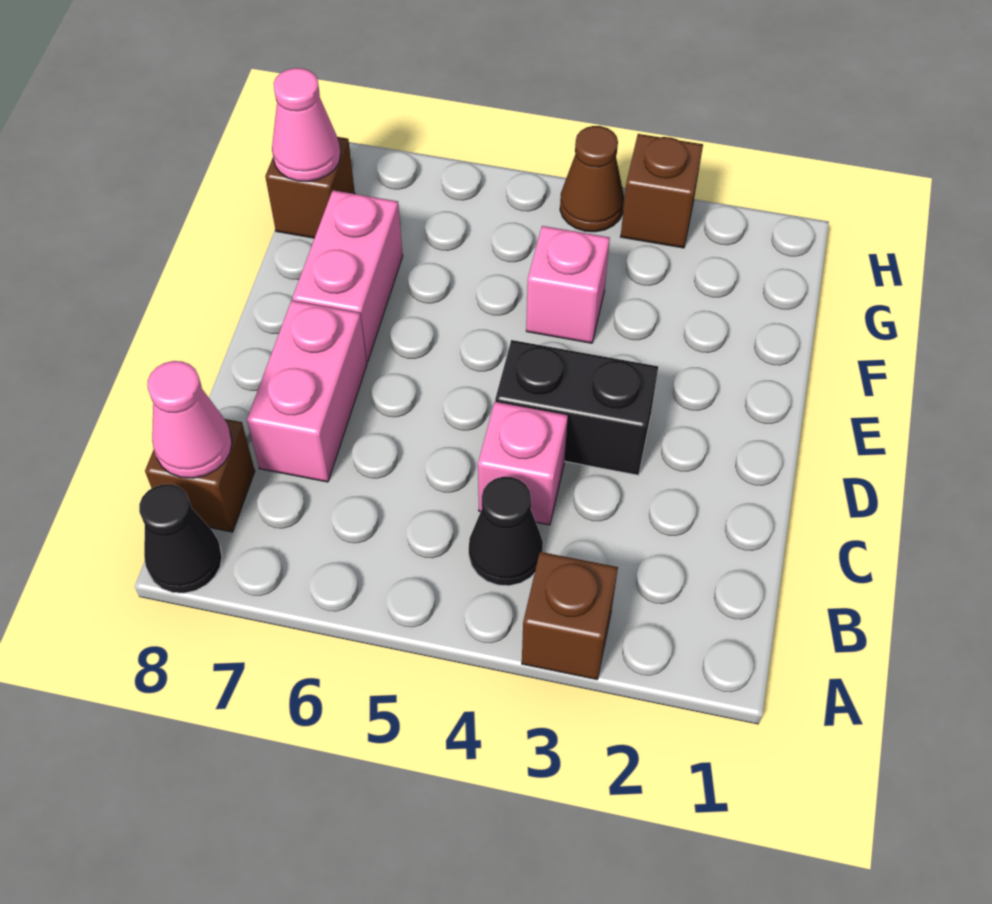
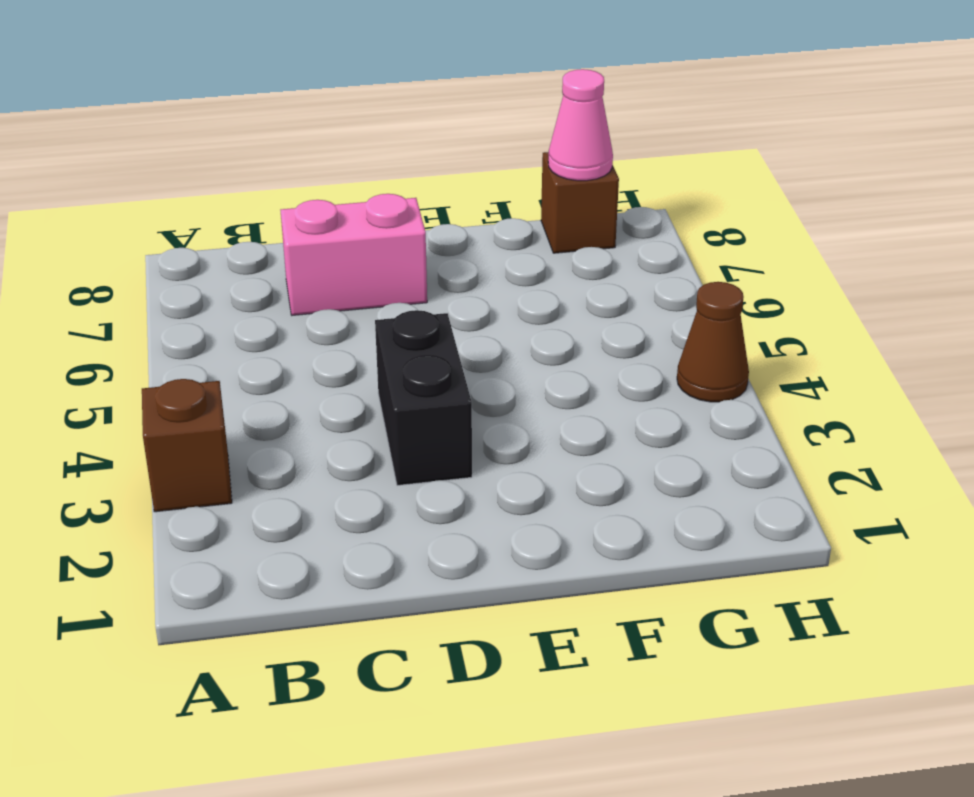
none -> black 1x1 cone [139,484,222,593]
none -> black 1x1 cone [469,477,543,586]
none -> brown 1x1 brick [145,419,255,532]

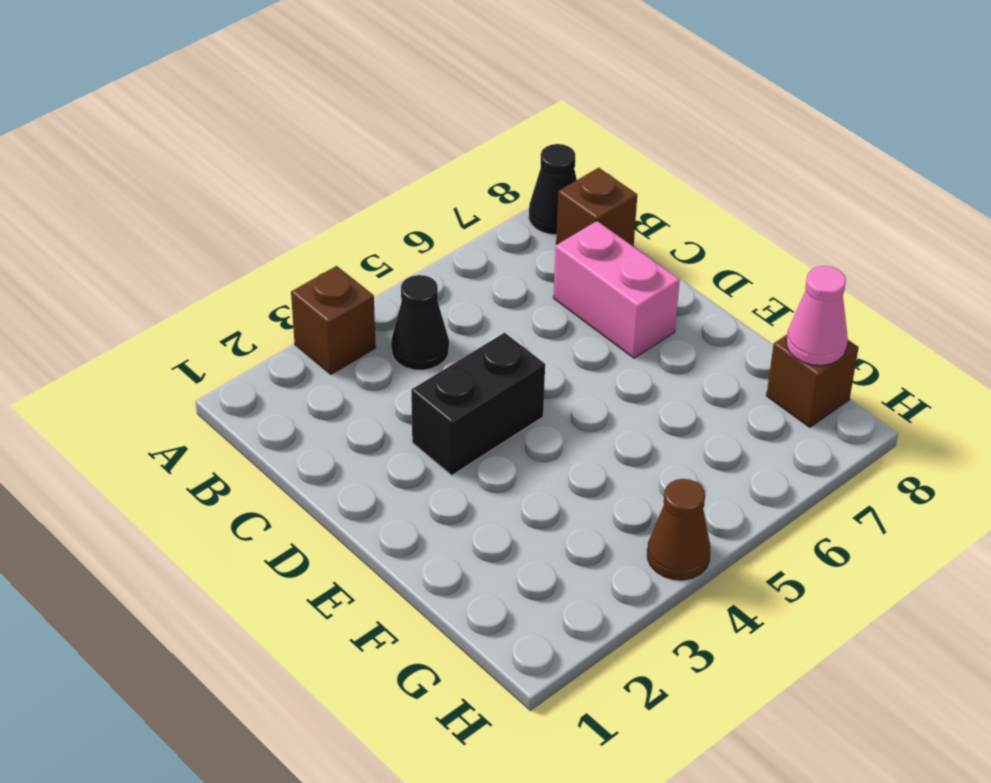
none -> pink 1x1 brick [478,402,568,525]
none -> pink 1x2 brick [292,190,403,362]
none -> pink 1x1 brick [526,226,610,343]

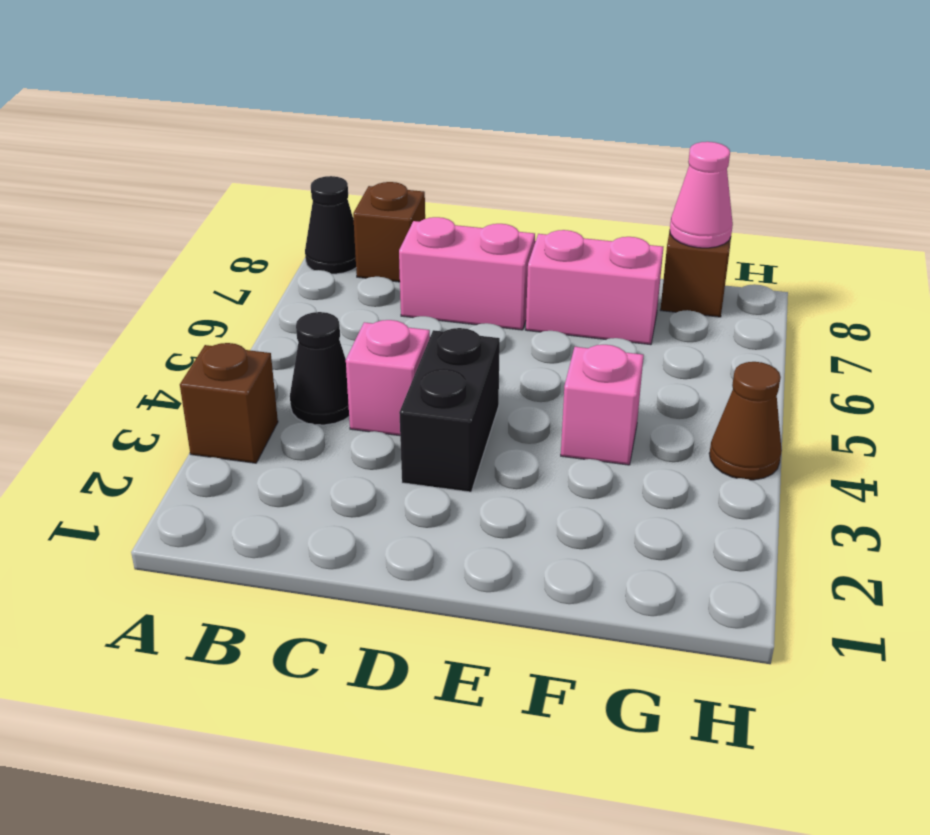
none -> brown 1x1 brick [621,134,703,248]
none -> pink 1x1 cone [148,361,232,478]

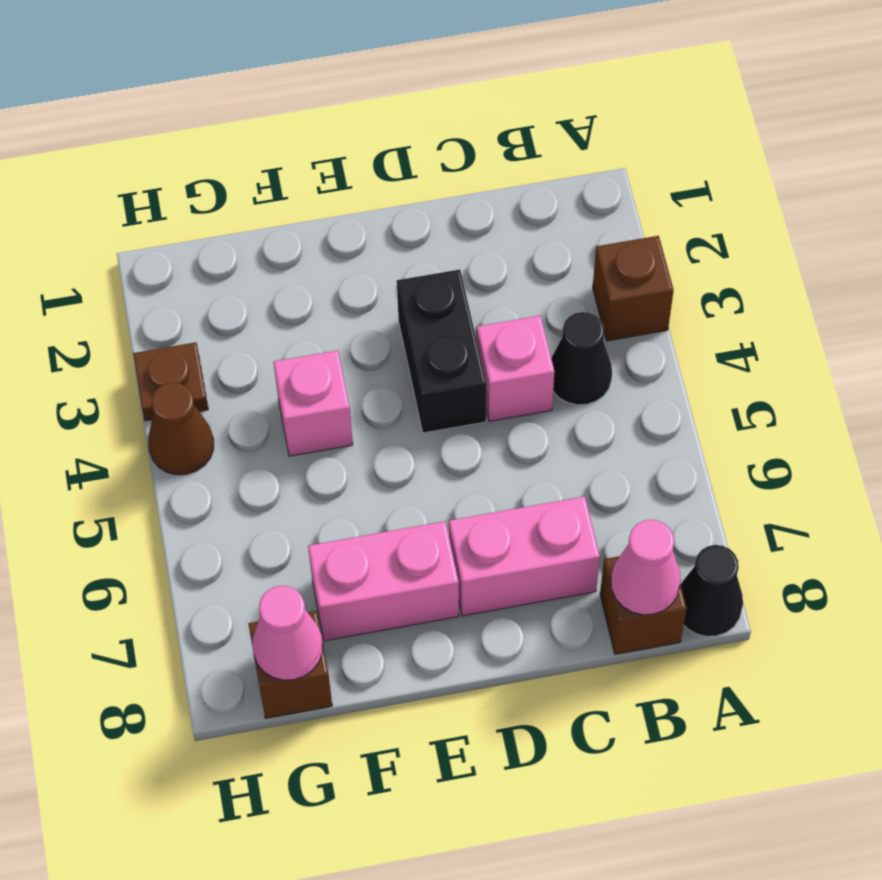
brown 1x1 plate [133,342,208,421] -> brown 1x1 brick [621,134,703,248]

